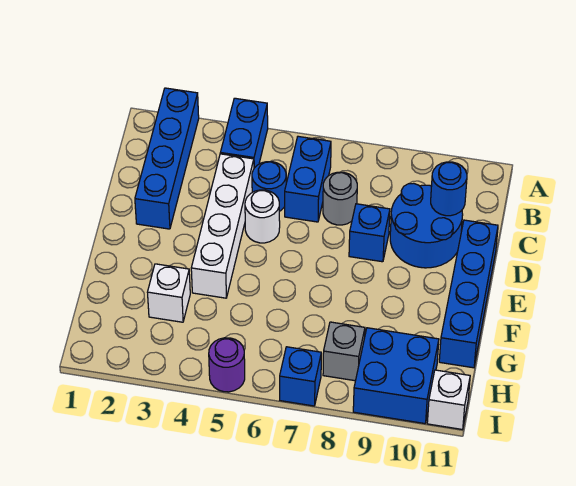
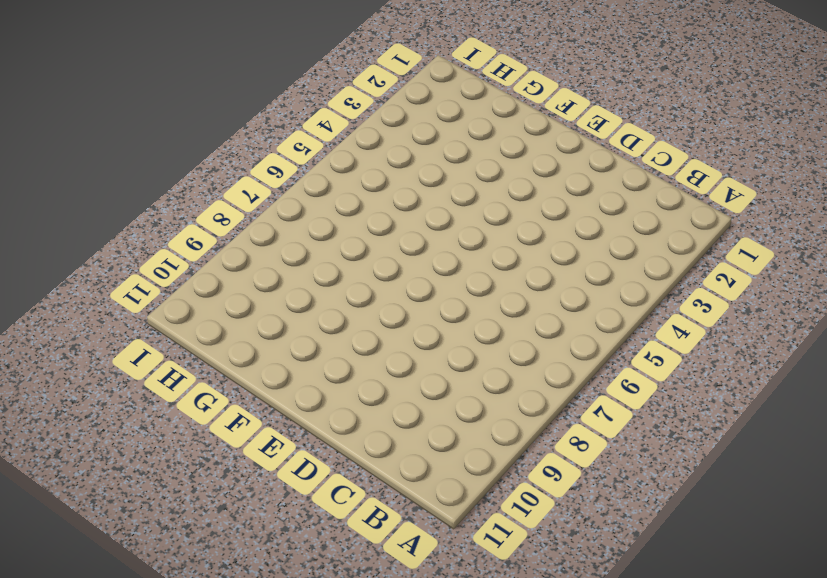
none -> blue 1x4 brick [135,88,199,229]
none -> blue 1x2 brick [221,98,268,168]
none -> blue 1x2 brick [285,136,331,222]

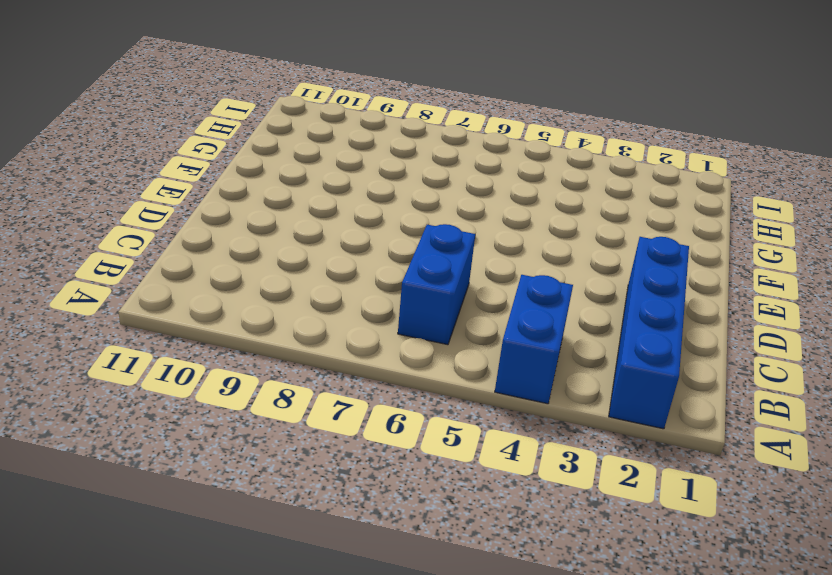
none -> white 1x4 brick [191,154,254,298]
none -> blue 1x1 round brick [252,162,286,211]
none -> grey 1x1 round brick [323,172,357,225]

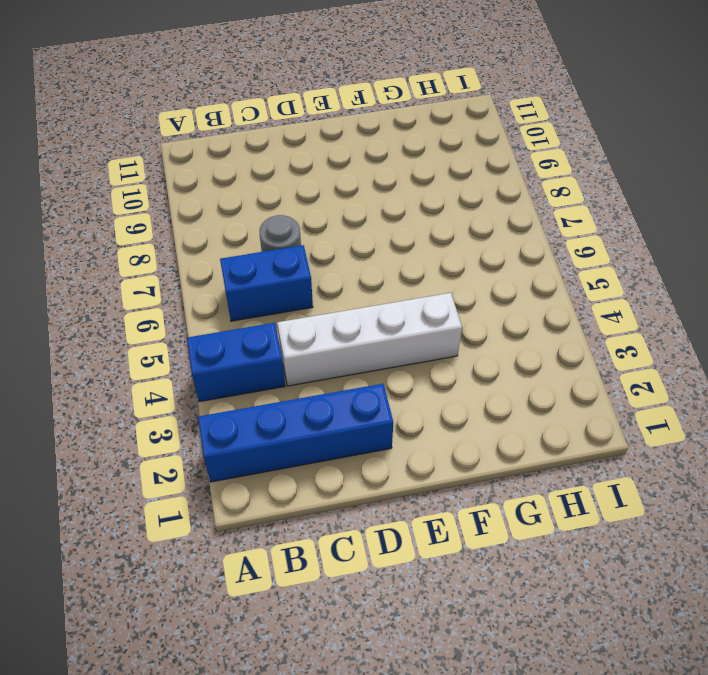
none -> blue 1x1 round brick [252,162,286,211]
none -> blue 2x2 round brick [390,183,463,268]
none -> white 1x1 round brick [245,190,280,243]

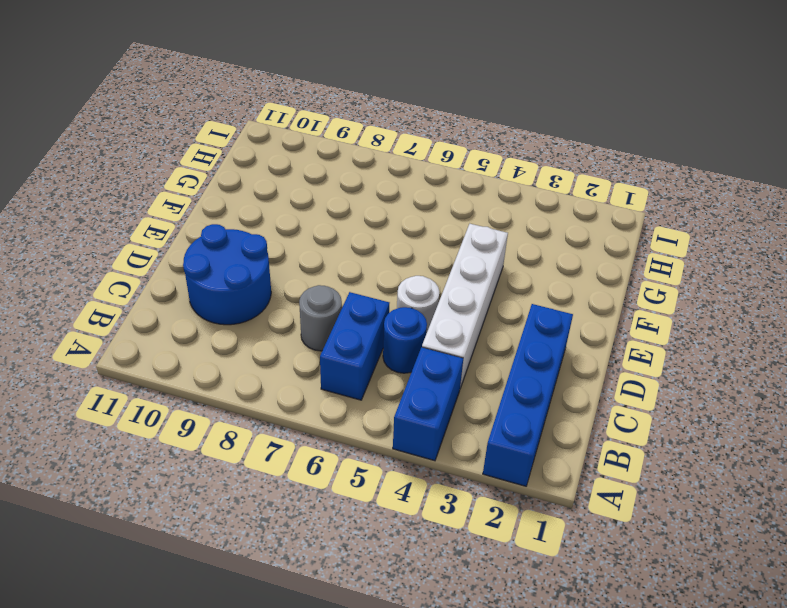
none -> blue 1x1 brick [349,204,390,262]
none -> blue 1x4 brick [439,220,498,368]
none -> white 1x1 brick [147,264,190,322]

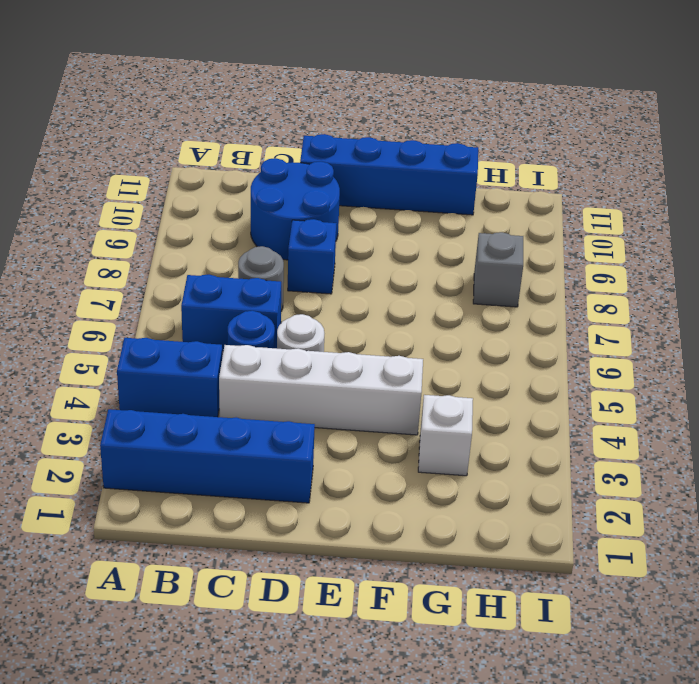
none -> blue 2x2 brick [353,328,439,424]
none -> purple 1x1 round brick [209,338,245,392]
none -> blue 1x1 brick [280,347,321,406]

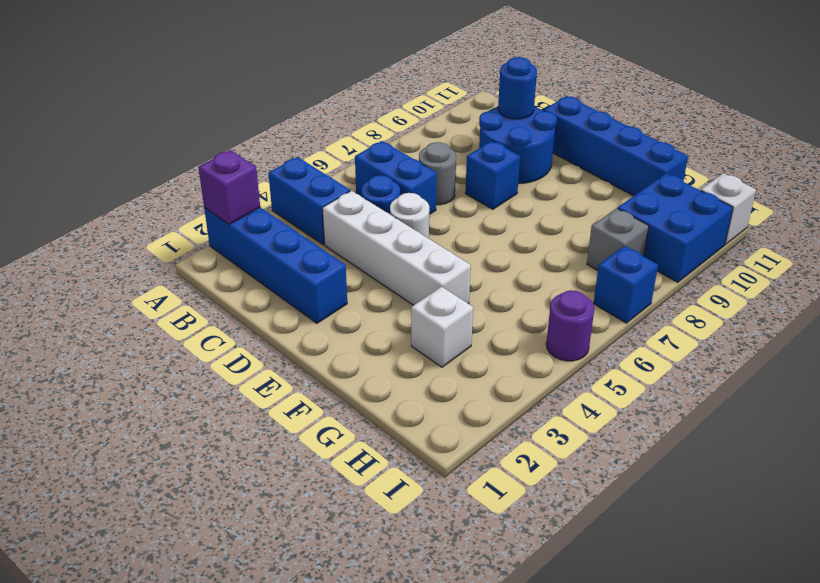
purple 1x1 brick [198,150,260,224] -> none

